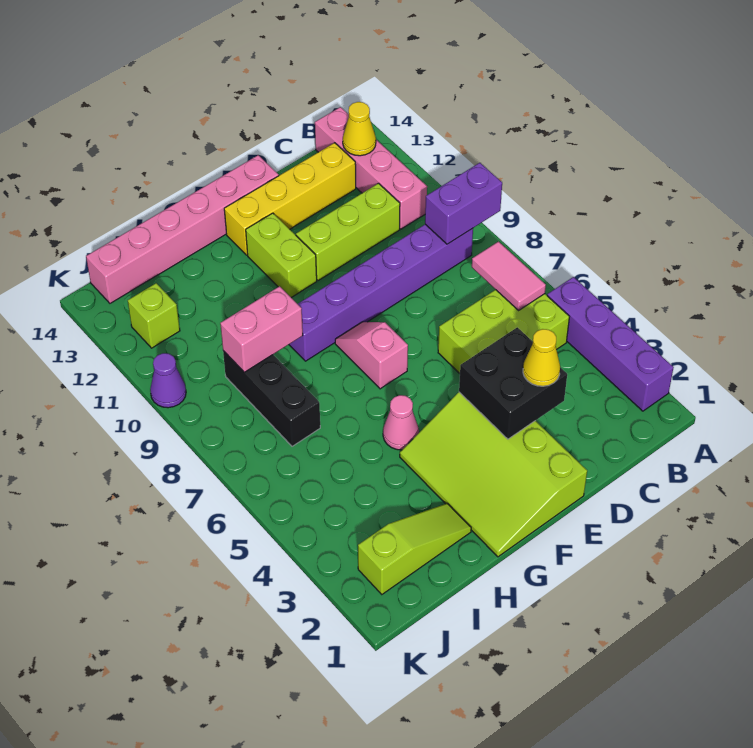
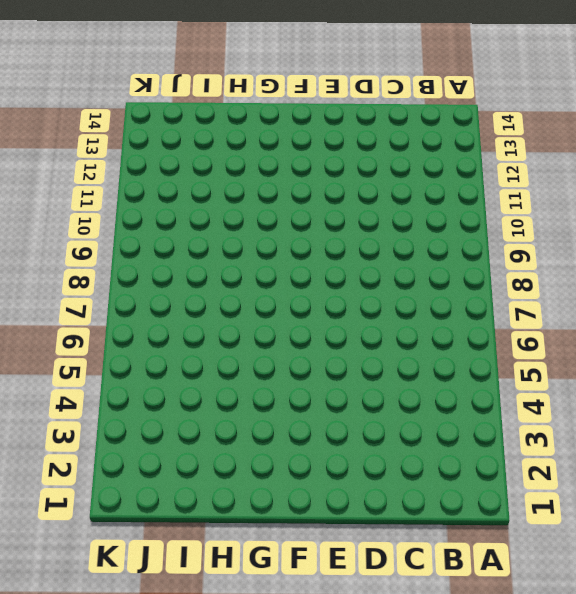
none -> purple 1x4 brick [547,277,674,411]
none -> lime 2x3 brick [438,290,569,373]
none -> purple 1x6 brick [289,224,473,361]

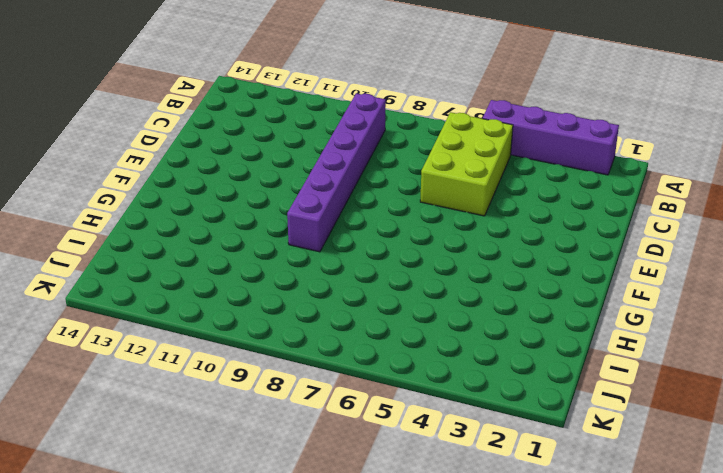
none -> pink 1x4 brick [315,107,427,229]
none -> lime 1x3 brick [296,183,400,281]
none -> yellow 1x4 brick [224,143,356,255]

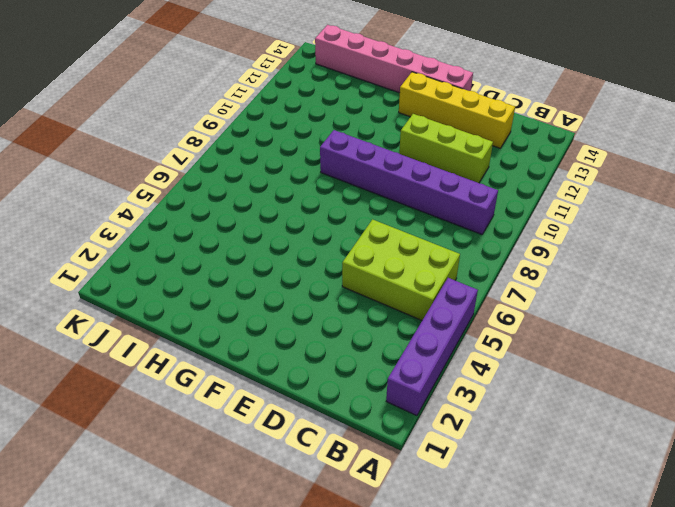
none -> pink 1x4 brick [315,107,427,229]
none -> lime 3x4 slope [400,392,587,557]
none -> pink 1x2 slope [335,322,408,389]

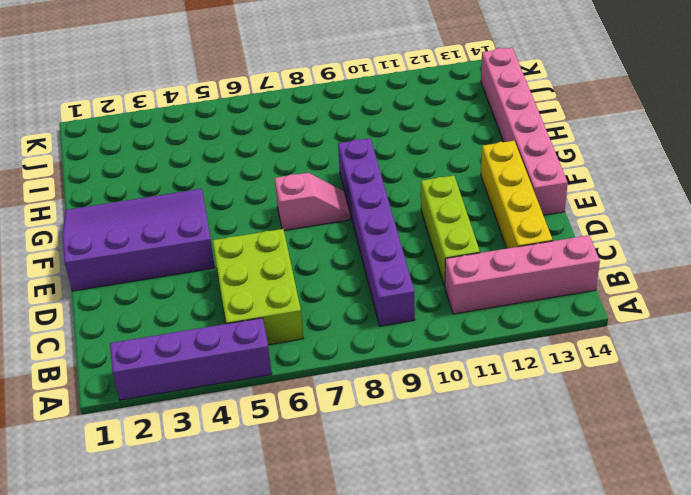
purple 3x4 slope [63,189,215,291] -> lime 3x4 slope [400,392,587,557]
none -> lime 1x2 brick [246,213,317,298]
none -> pink 1x1 cone [383,395,419,450]
none -> lime 1x3 slope [358,503,471,594]

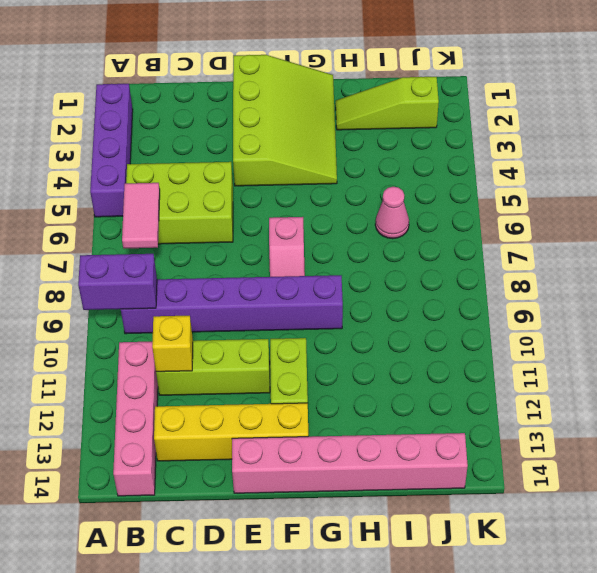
yellow 1x1 brick [152,316,193,372] -> none
pink 1x1 cone [375,187,409,239] -> pink 1x1 cone moved to [383,395,419,450]
none -> black 1x3 brick [223,351,320,446]
none -> lime 1x1 brick [128,283,180,348]
none -> purple 1x1 cone [150,353,186,408]

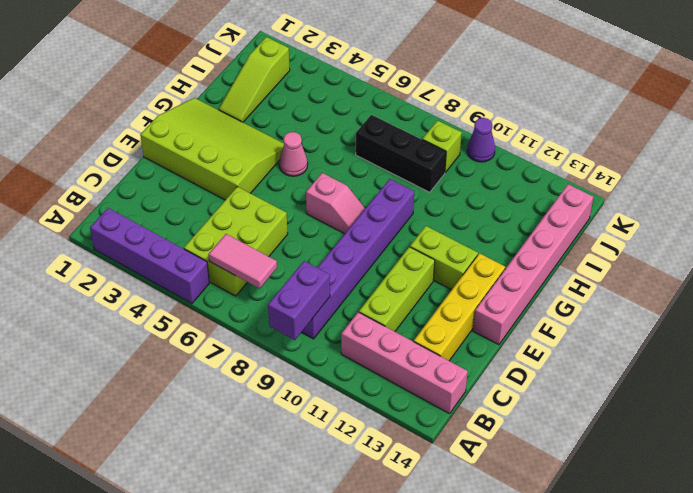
lime 1x1 brick [422,121,462,173] -> lime 1x1 brick moved to [128,283,180,348]
none -> yellow 1x1 cone [343,102,376,156]
none -> black 2x2 brick [459,327,567,439]
none -> pink 1x2 brick [220,286,303,372]

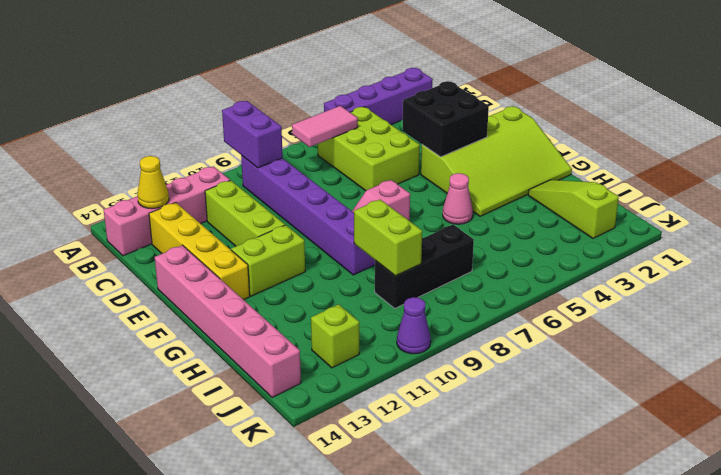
lime 1x2 brick [354,199,422,276] -> pink 1x2 brick [220,286,303,372]
none -> yellow 1x1 cone [523,329,560,386]

